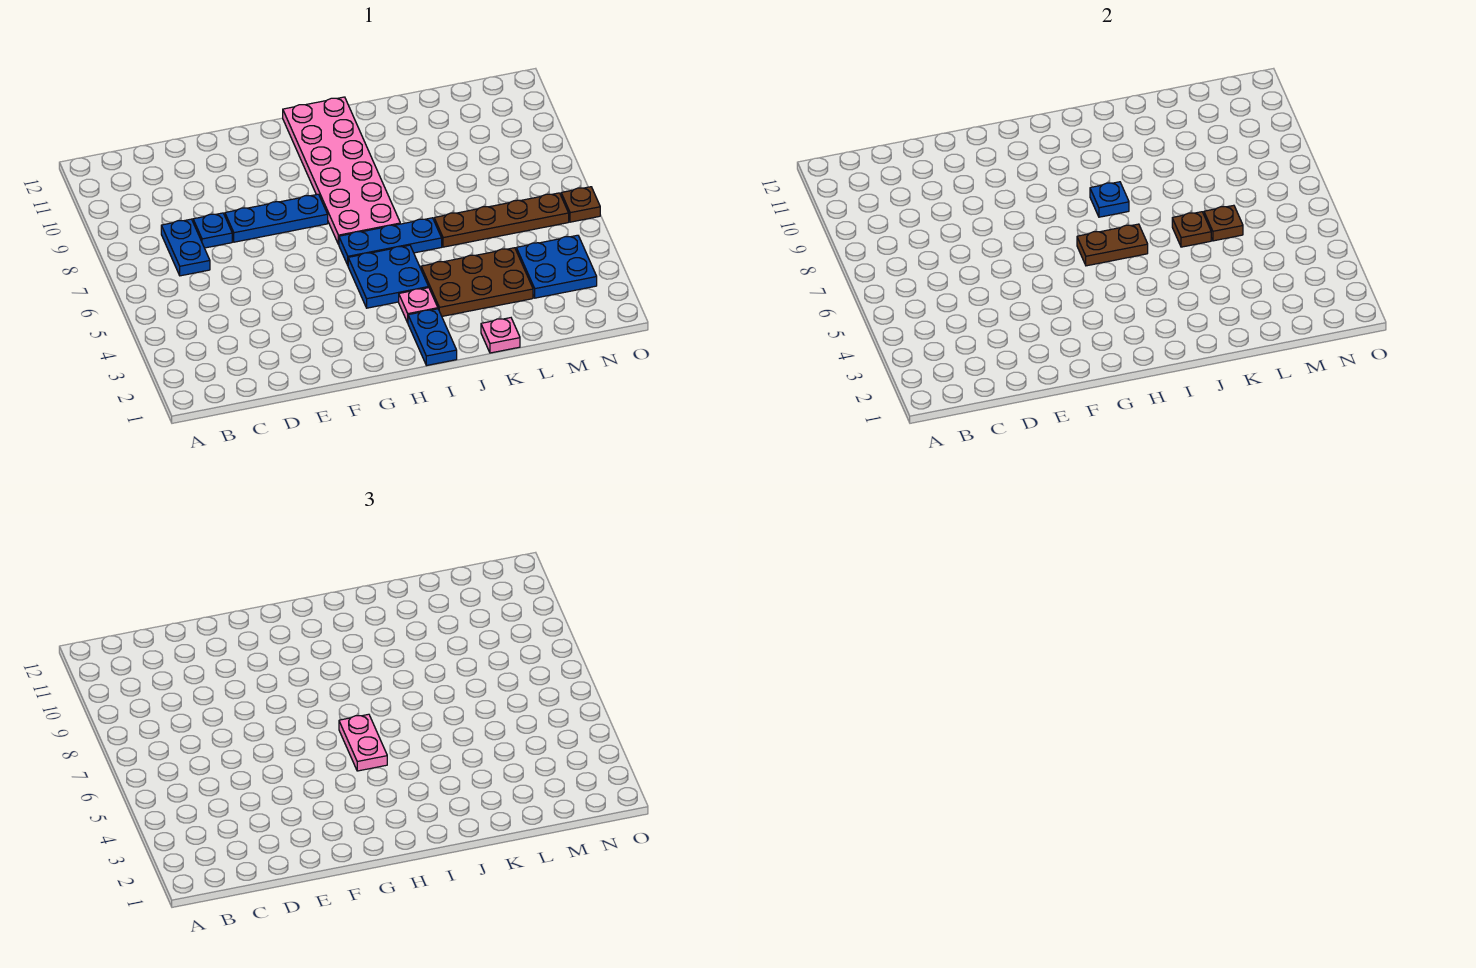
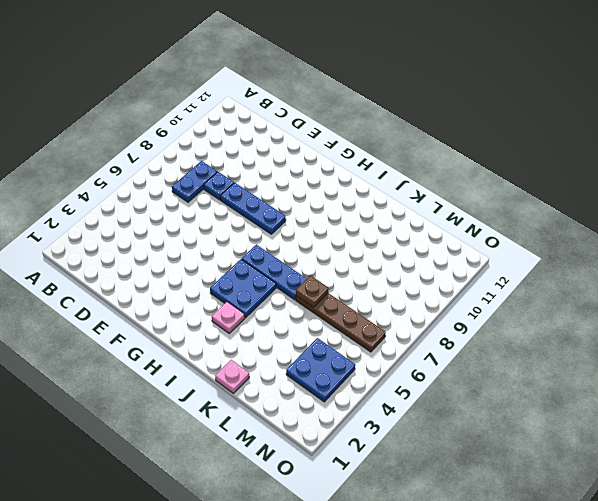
none -> pink 2x6 plate [283,97,400,244]
none -> blue 1x2 plate [408,309,457,366]
none -> brown 2x3 plate [421,248,533,316]

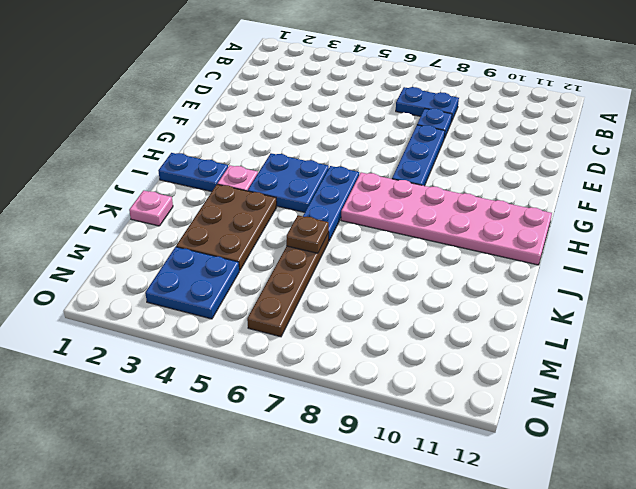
none -> brown 1x1 plate [561,187,600,222]
none -> brown 1x2 plate [1077,224,1148,266]
none -> blue 1x1 plate [1090,182,1129,217]

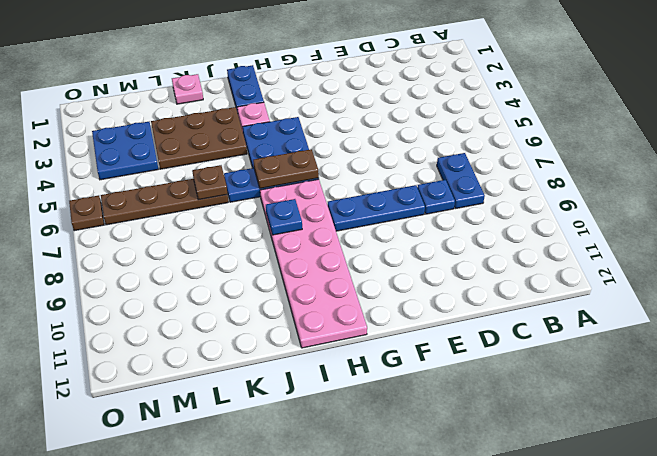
none -> brown 1x1 plate [1204,205,1243,241]
none -> pink 1x2 plate [339,714,387,771]

